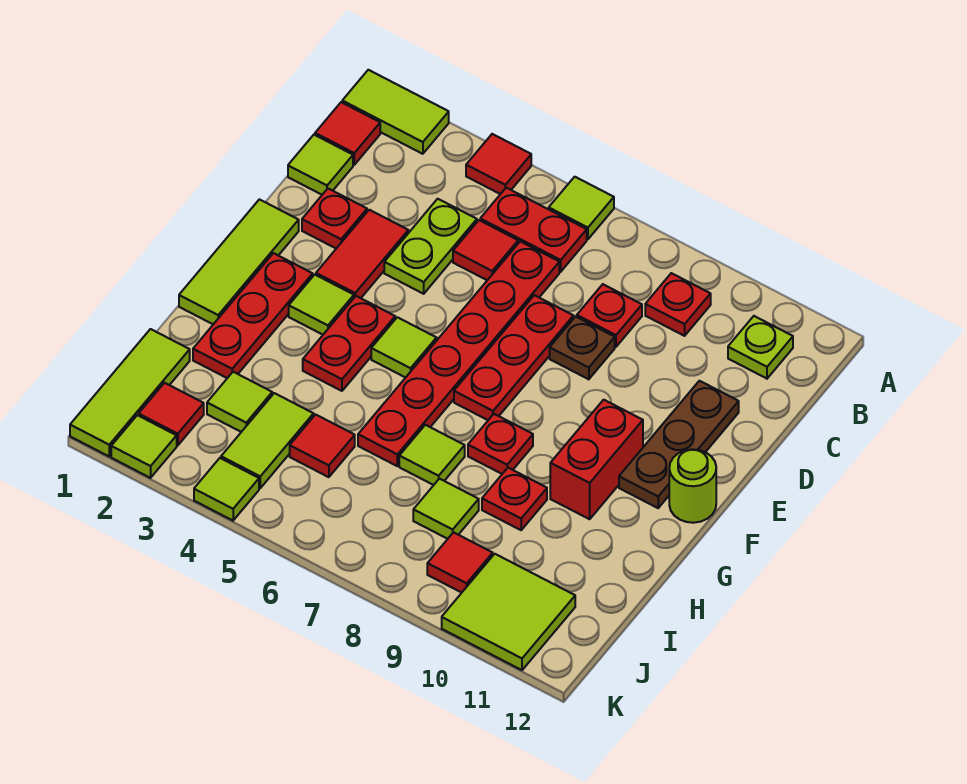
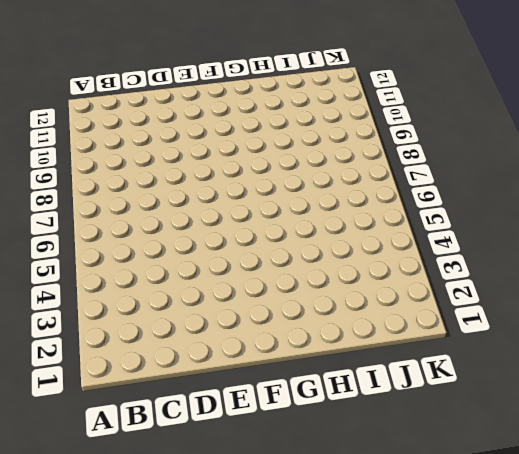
none -> lime 1x2 tile [342,70,449,154]
none -> red 1x1 tile [466,134,531,194]
none -> lime 1x1 tile [549,177,614,239]
none -> red 1x1 tile [315,102,380,165]

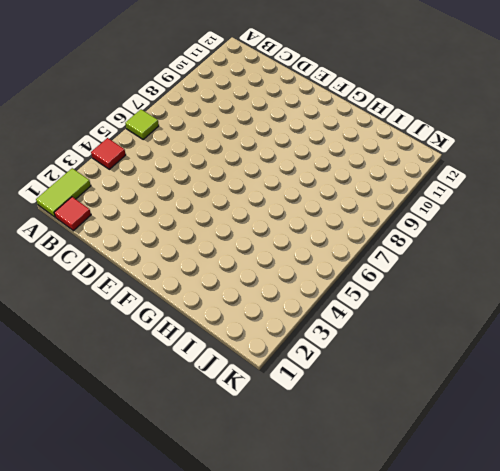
none -> red 1x2 plate [480,188,587,272]
none -> red 1x1 plate [645,273,711,336]
none -> lime 1x1 plate [728,316,793,379]
none -> lime 1x1 tile [288,135,353,195]

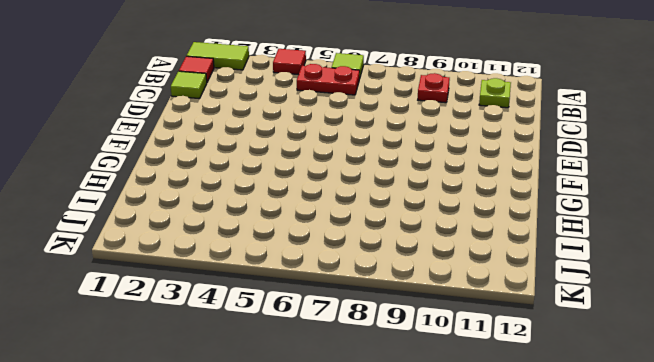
none -> lime 1x2 plate [384,199,477,294]
none -> red 1x1 tile [453,220,518,280]
none -> red 1x6 plate [358,241,559,466]
none -> red 1x1 plate [577,284,642,347]

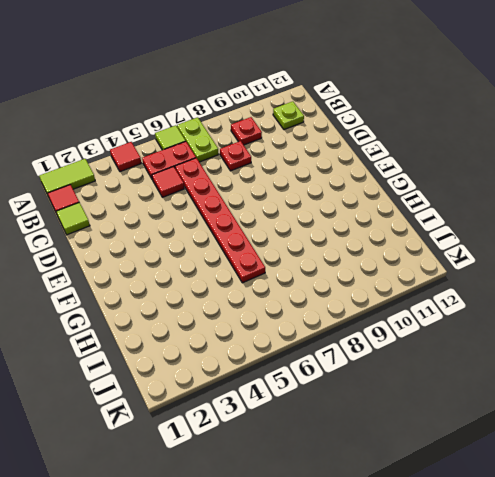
lime 1x2 plate [177,117,219,162] -> lime 1x2 plate moved to [384,199,477,294]
none -> red 1x1 plate [302,189,367,248]
none -> red 1x2 tile [316,210,408,298]
none -> red 1x3 plate [454,295,574,420]
none -> brown 1x1 plate [550,317,615,379]

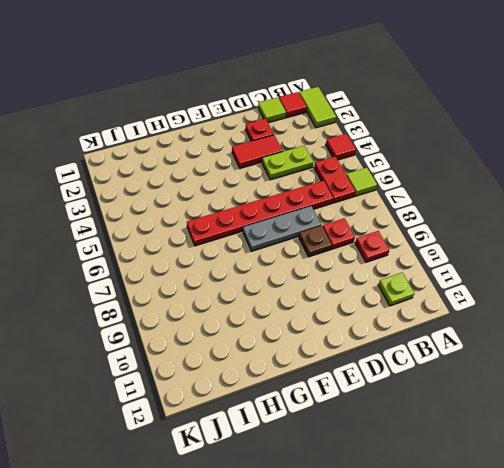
grey 1x3 plate [243,206,321,251] -> red 1x3 plate [454,295,574,420]
none -> red 1x1 tile [453,220,518,280]
none -> brown 1x3 plate [619,381,739,508]
none -> lime 1x3 tile [179,199,299,324]
none -> red 1x3 plate [193,253,313,378]

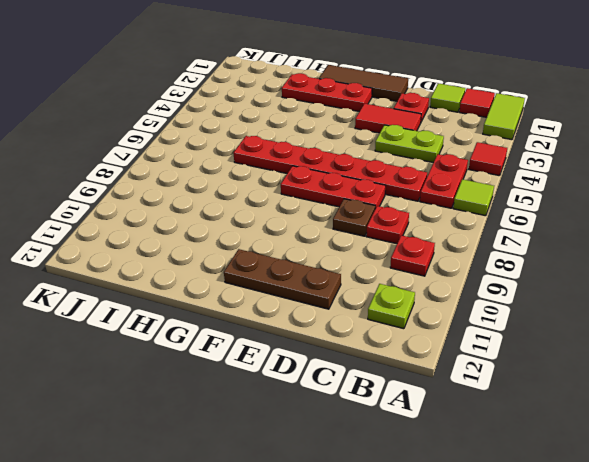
brown 1x3 tile [319,65,408,101] -> lime 1x3 tile [179,199,299,324]
none -> red 1x1 tile [453,220,518,280]
none -> lime 1x1 tile [289,275,354,335]
none -> red 1x2 plate [303,296,395,391]
none -> lime 1x1 tile [371,317,437,378]

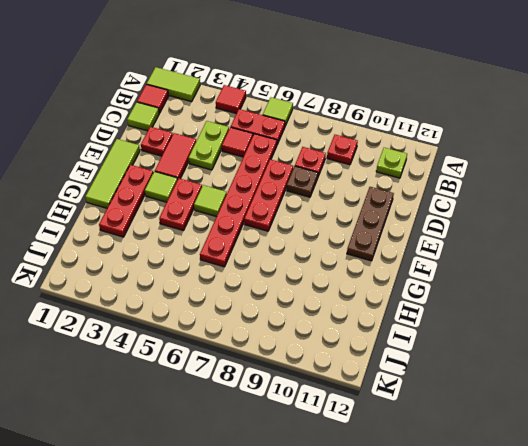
none -> red 1x2 brick [550,400,643,519]
none -> lime 1x1 round brick [669,449,716,523]
none -> red 1x1 plate [468,414,533,474]
none -> lime 1x1 tile [399,425,465,485]

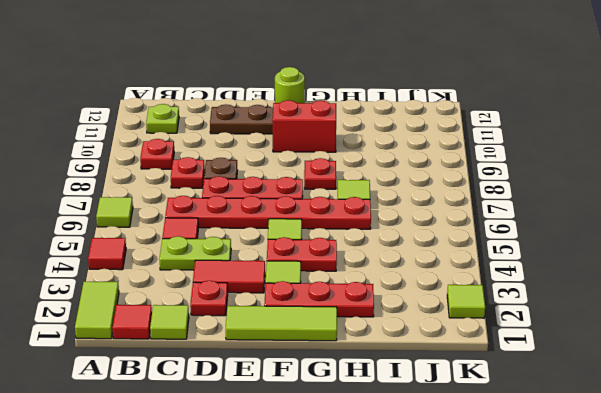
none -> red 1x2 plate [480,188,587,272]
none -> red 1x1 plate [482,468,547,530]
none -> lime 1x3 tile [70,329,190,456]
none -> lime 1x1 tile [207,372,272,432]

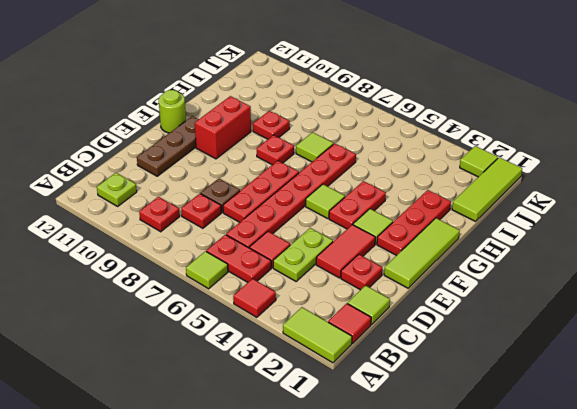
none -> lime 1x1 tile [207,372,272,432]
none -> lime 1x2 tile [221,393,314,488]
none -> red 1x1 tile [290,415,355,477]
none -> lime 1x1 tile [413,479,479,539]

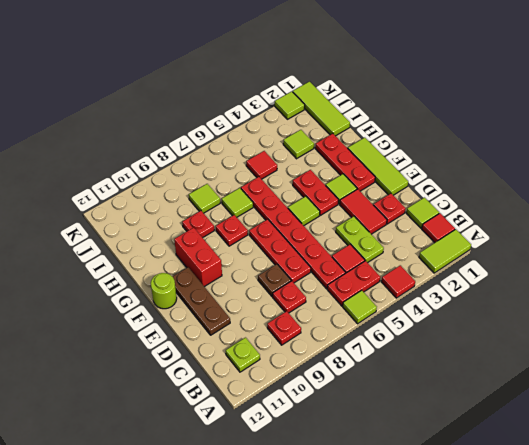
none -> lime 1x2 tile [221,393,314,488]
none -> red 1x1 tile [139,383,204,446]
none -> red 1x1 tile [427,532,493,593]
none -> lime 2x2 tile [442,554,575,670]

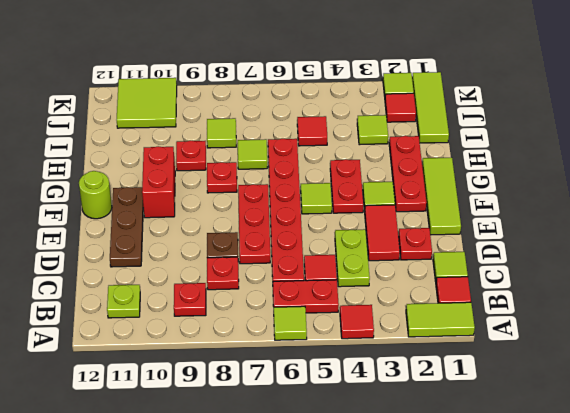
none -> lime 1x2 tile [221,393,314,488]
none -> red 1x1 tile [427,532,493,593]
none -> lime 1x1 tile [194,458,259,521]

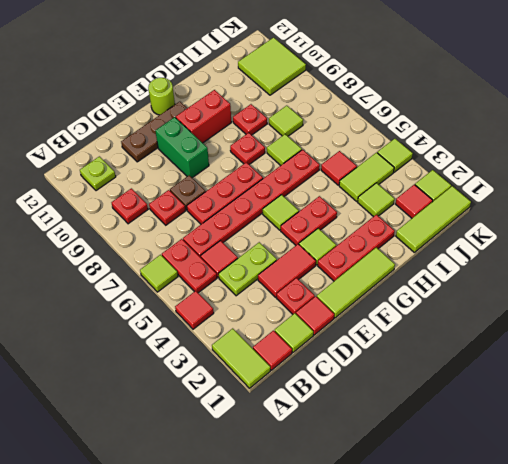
red 1x1 tile [296,296,334,335] -> red 1x1 tile moved to [427,532,493,593]
green 1x2 brick [155,117,209,178] -> none

